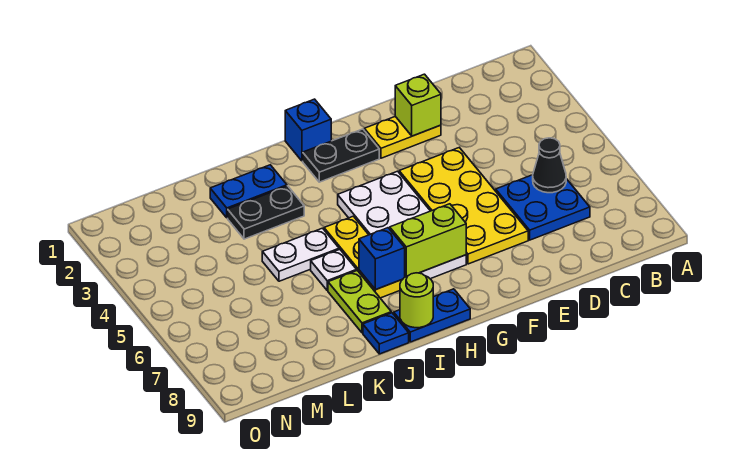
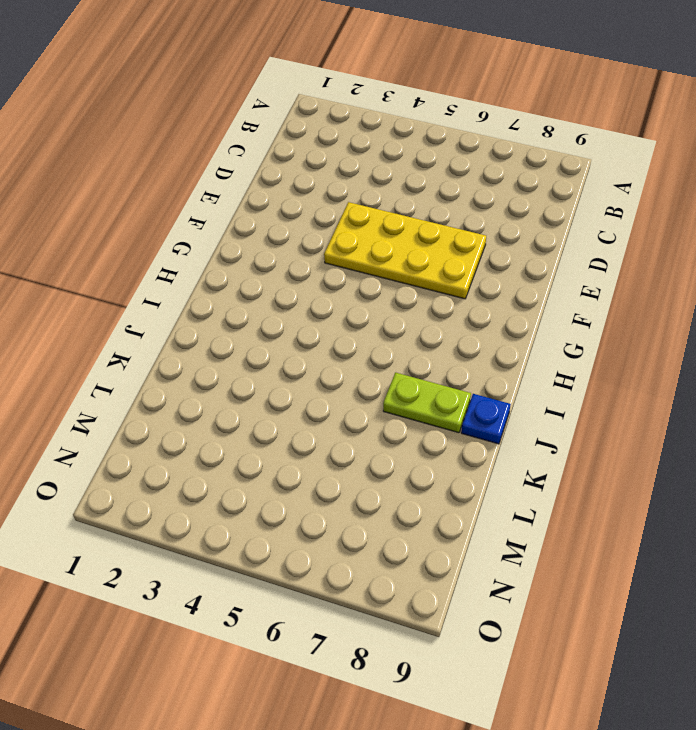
none -> blue 2x2 plate [496,175,590,240]
none -> yellow 1x2 plate [364,116,441,158]
none -> black 1x2 plate [303,129,379,182]

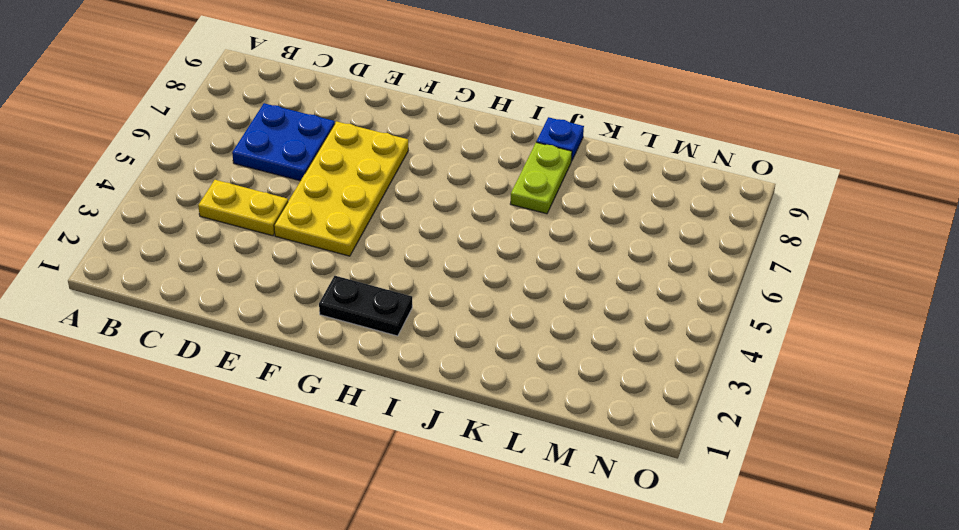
yellow 1x2 plate [198,180,288,236] -> yellow 1x2 plate moved to [364,116,441,158]
none -> white 2x4 plate [338,171,466,279]
none -> blue 1x1 brick [285,99,331,161]
none -> blue 1x2 plate [394,289,470,342]

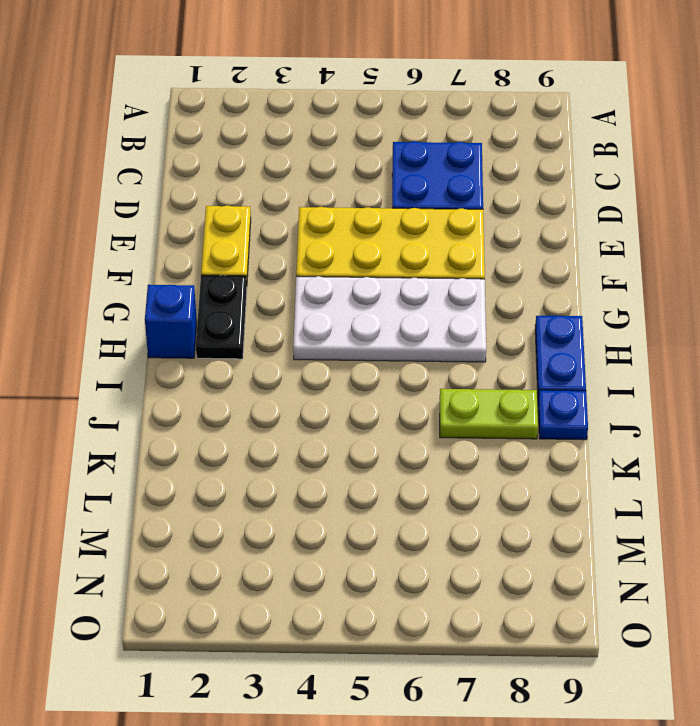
none -> yellow 1x3 plate [324,216,402,298]
none -> blue 1x2 plate [210,165,287,218]
none -> black 1x2 plate [228,186,304,239]

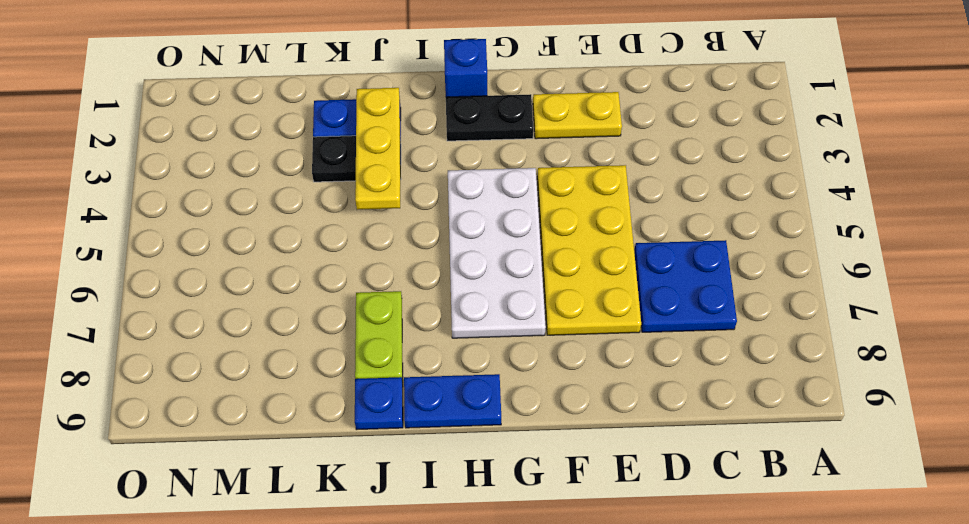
yellow 1x3 plate [355,88,400,210] -> yellow 1x3 plate moved to [324,216,402,298]
none -> white 1x2 plate [262,228,339,281]
none -> white 1x1 plate [311,249,357,291]
none -> black 1x1 cone [533,138,566,193]

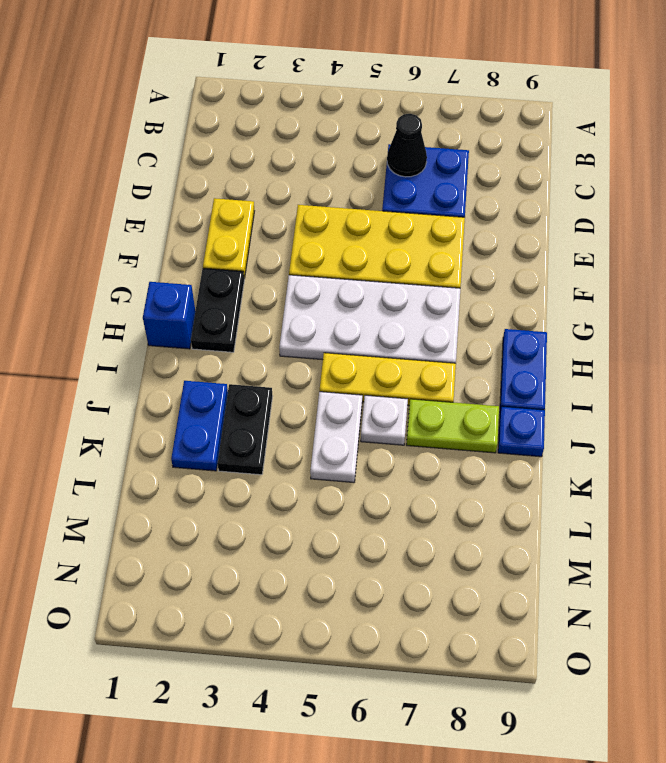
none -> lime 1x1 brick [395,74,441,136]
none -> lime 1x2 brick [390,204,466,277]
none -> blue 1x1 brick [359,228,405,290]

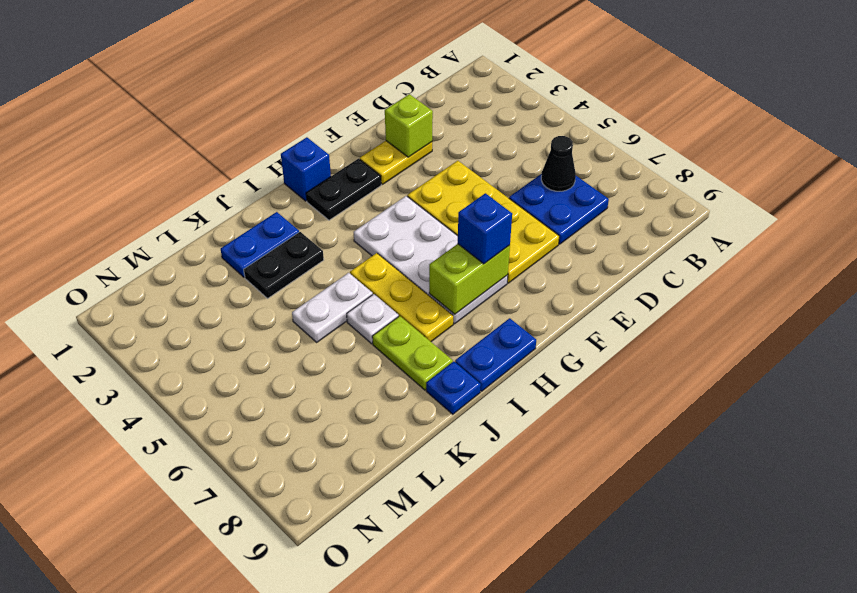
blue 1x1 brick [458,193,512,264] -> blue 1x1 brick moved to [359,228,405,290]
none -> lime 1x1 round brick [400,273,433,328]

